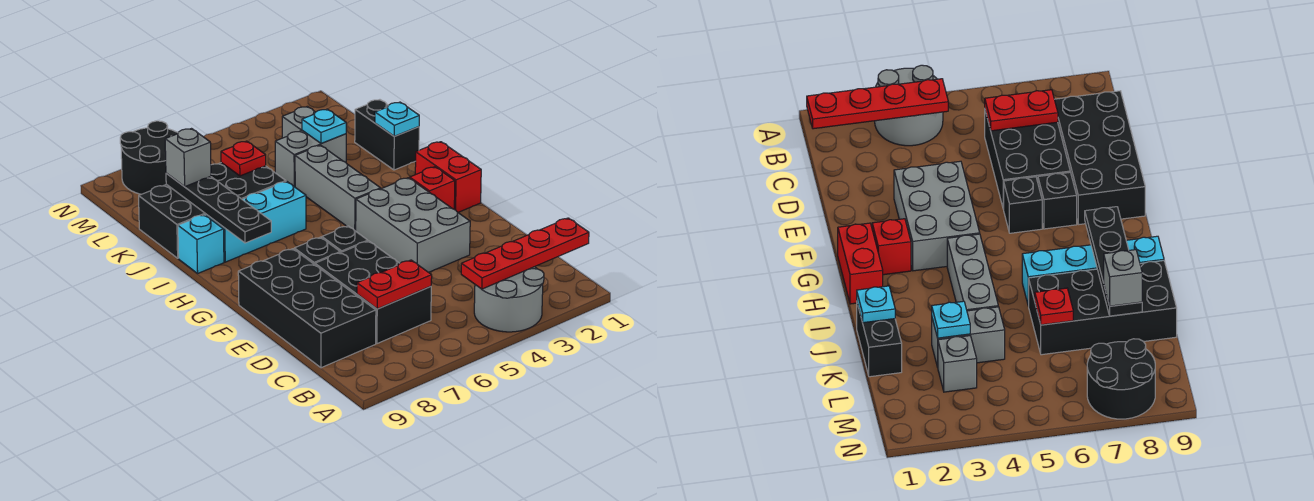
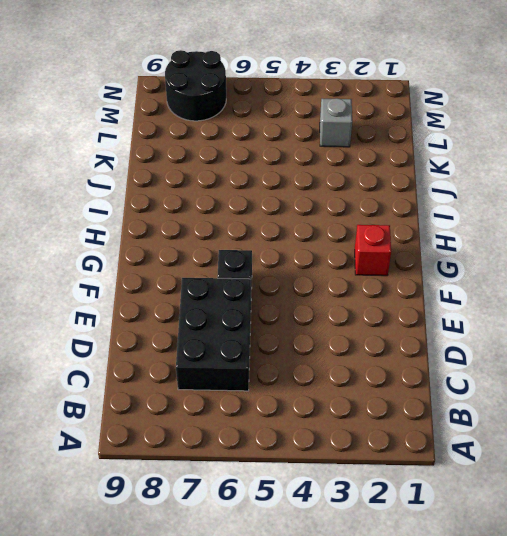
none -> grey 2x2 round brick [474,267,544,332]
none -> black 2x4 brick [238,249,376,368]
none -> grey 2x3 brick [356,178,470,272]

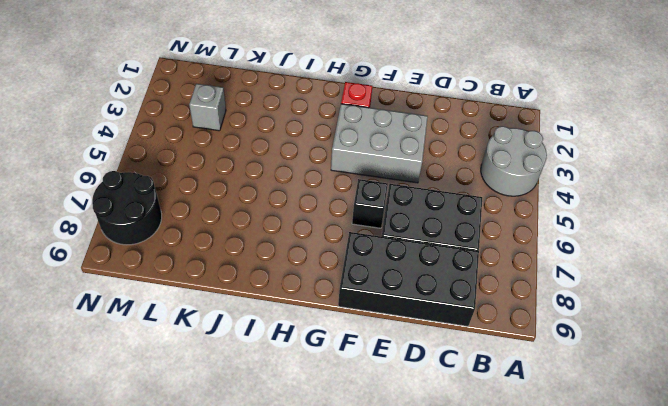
none -> black 1x1 brick [294,237,340,264]
none -> red 1x2 brick [415,142,481,212]
none -> grey 1x3 brick [295,145,381,231]

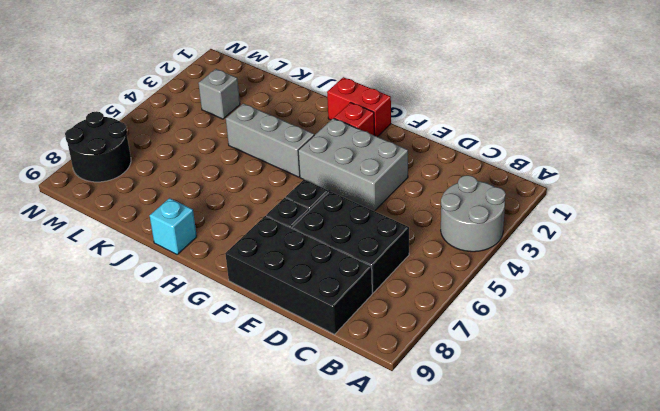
none -> cyan 1x3 brick [206,181,306,262]
none -> black 1x2 brick [355,100,419,170]
none -> black 2x4 brick [139,163,286,258]

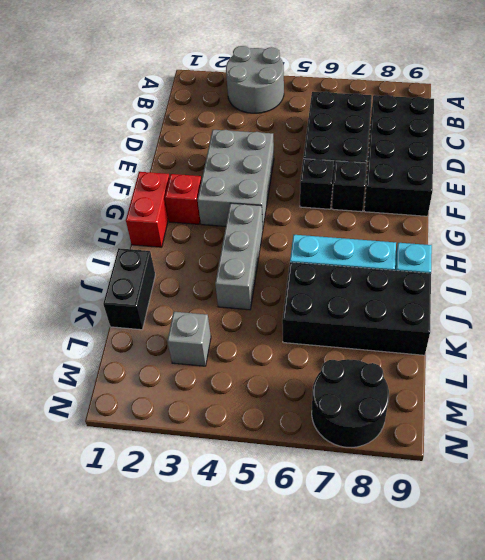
none -> grey 1x2 brick [275,130,346,187]
none -> red 1x4 plate [461,218,589,289]
none -> red 1x2 plate [357,260,432,309]

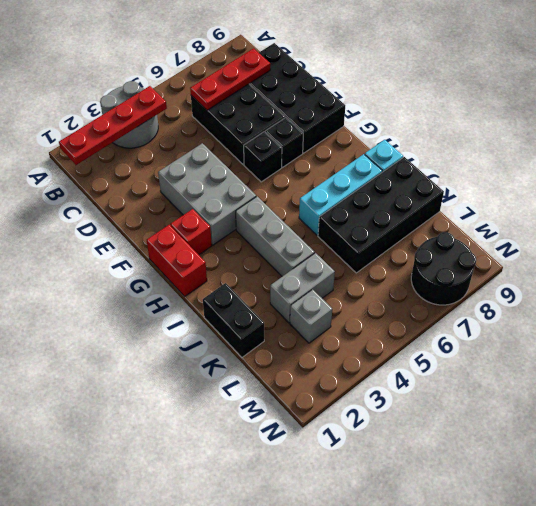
red 1x3 plate [190,49,270,110] -> red 1x2 plate [357,260,432,309]
none -> black 1x4 plate [166,173,271,243]
none -> cyan 1x1 plate [375,102,419,136]
none -> cyan 1x1 plate [302,109,346,144]

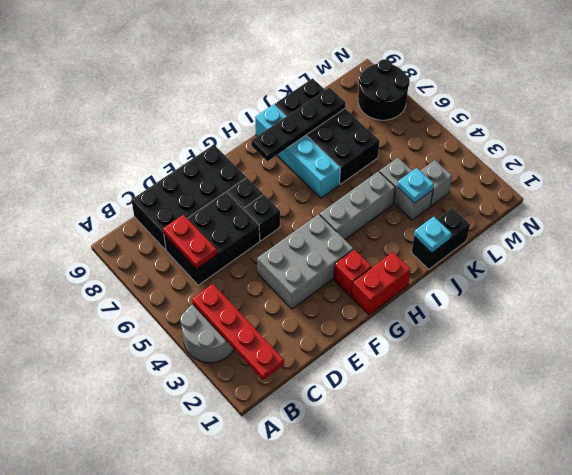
none -> red 1x1 plate [221,141,266,176]
none -> grey 1x1 brick [165,129,211,187]

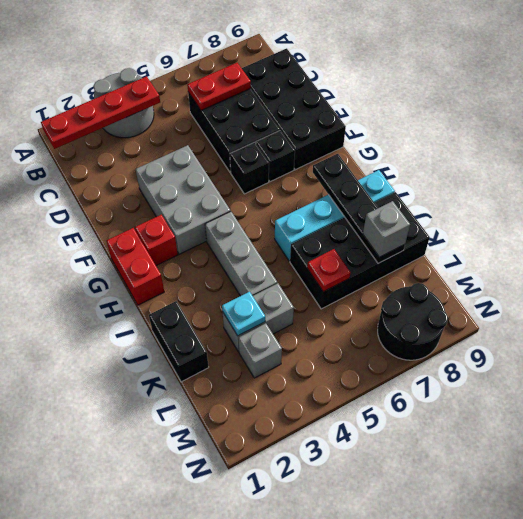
none -> cyan 1x1 plate [375,102,419,136]

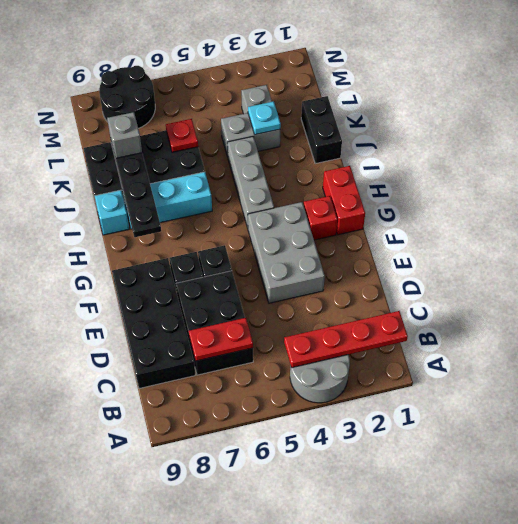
none -> cyan 1x1 plate [375,102,419,136]

